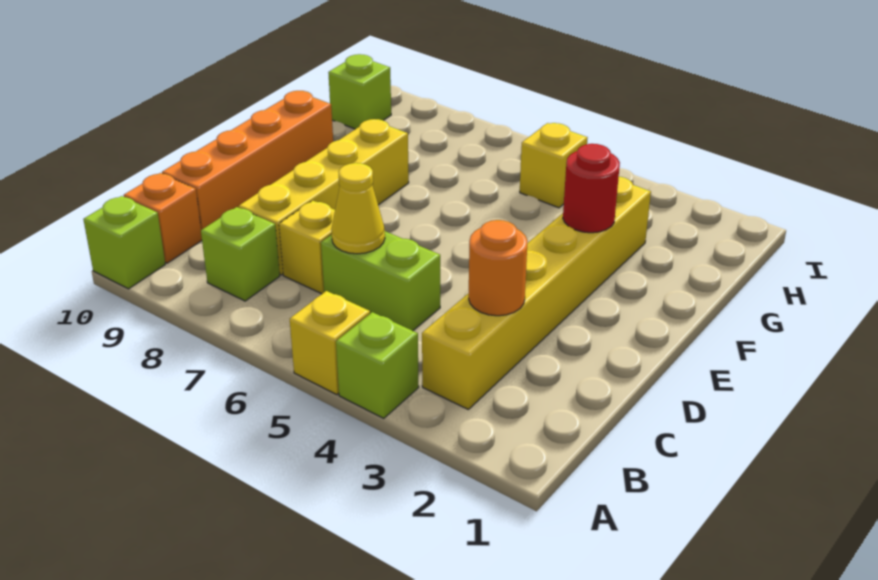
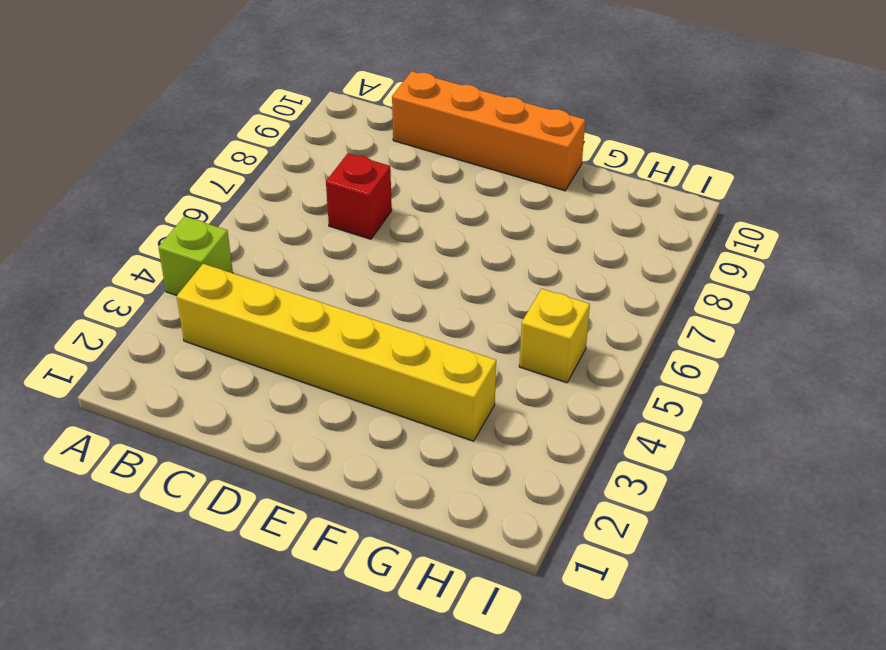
red 1x1 brick [326,153,392,239] -> yellow 1x1 brick [279,201,335,294]
none -> yellow 1x1 brick [290,291,370,395]
none -> lime 1x1 brick [83,196,165,289]
none -> lime 1x1 brick [201,207,280,301]

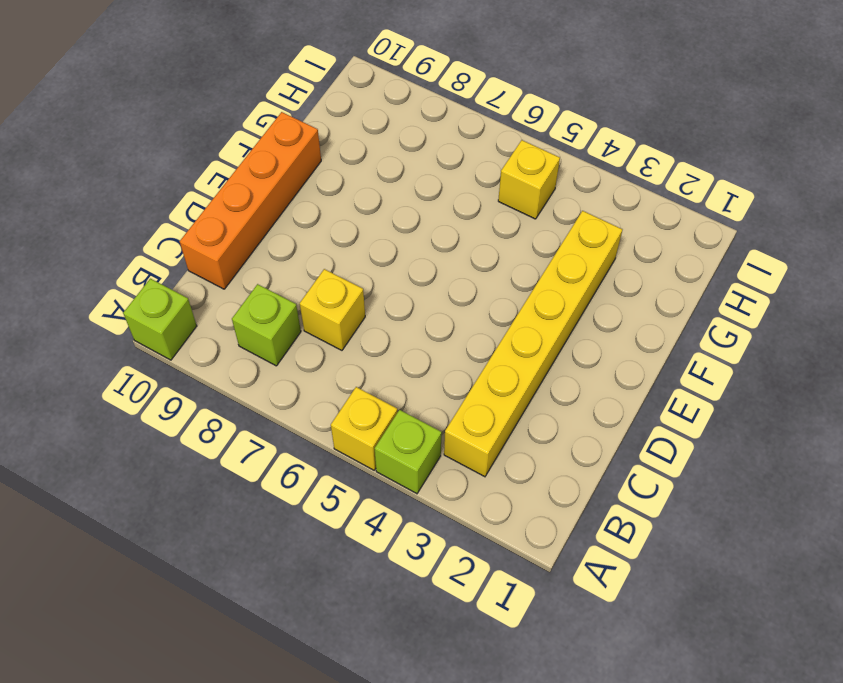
none -> orange 1x1 brick [124,173,202,263]
none -> lime 1x2 brick [321,231,440,331]
none -> yellow 1x4 brick [239,119,409,275]

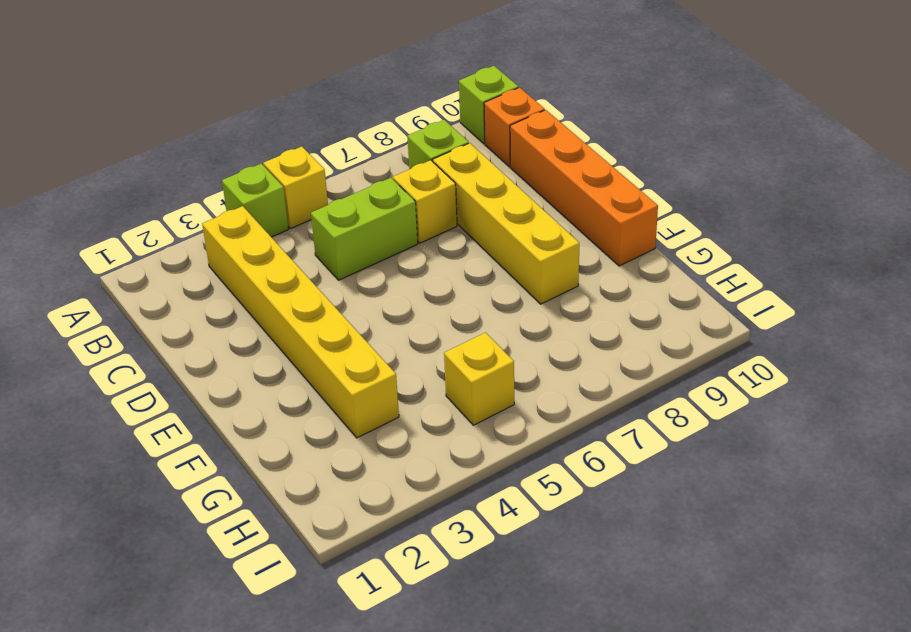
none -> lime 1x1 brick [328,54,391,129]
none -> orange 1x1 round brick [469,220,527,316]
none -> yellow 1x1 cone [331,163,385,254]

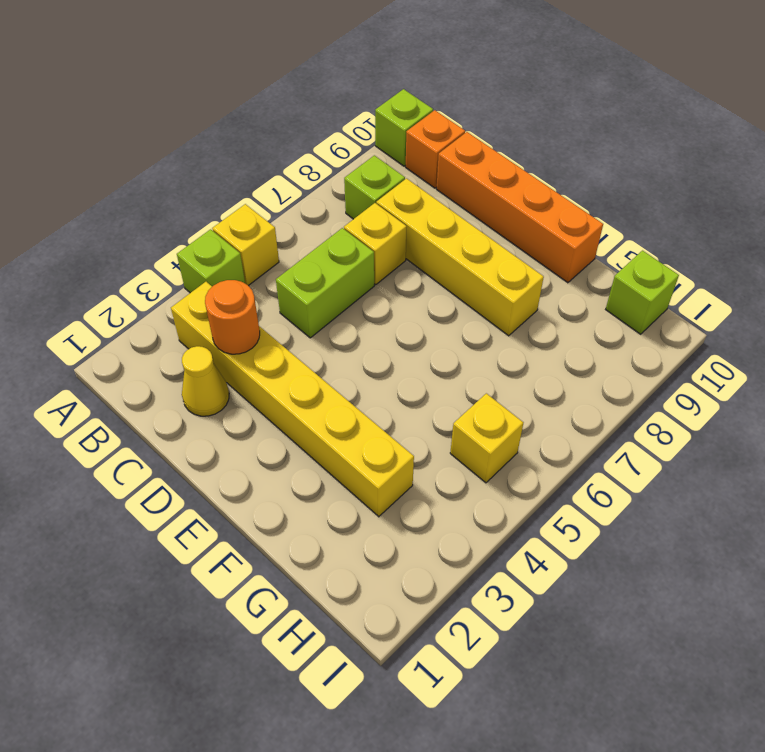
yellow 1x1 cone [182,346,229,416] -> yellow 1x1 cone moved to [331,163,385,254]
none -> red 1x1 round brick [563,144,620,233]

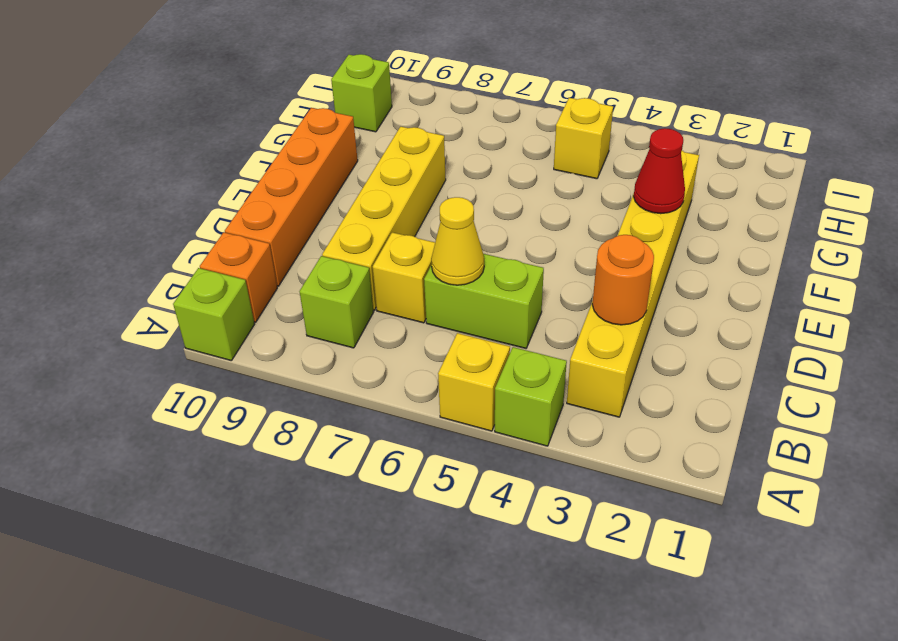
red 1x1 cone [634,128,685,214] -> red 1x1 round brick [563,144,620,233]

